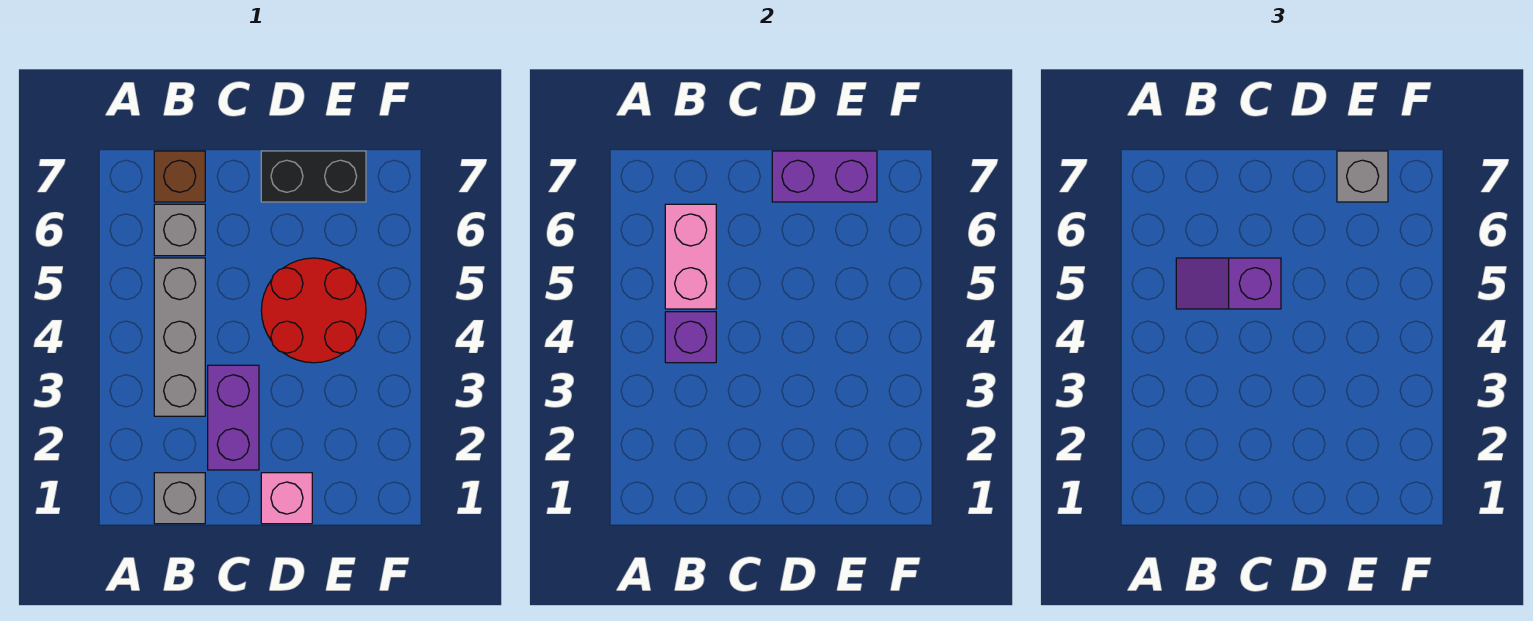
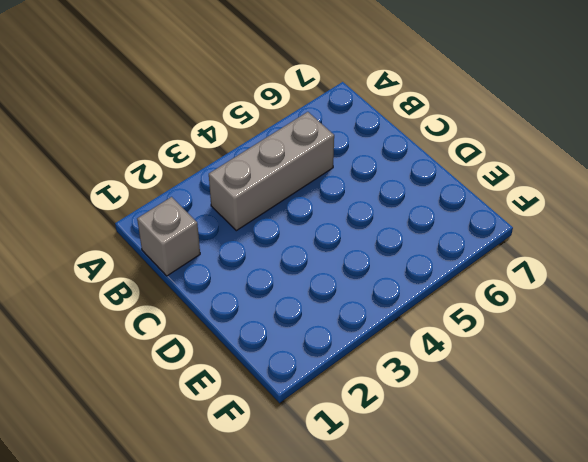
none -> grey 1x1 brick [154,204,205,256]
none -> brown 1x1 brick [154,151,205,202]
none -> purple 1x2 brick [208,365,259,470]

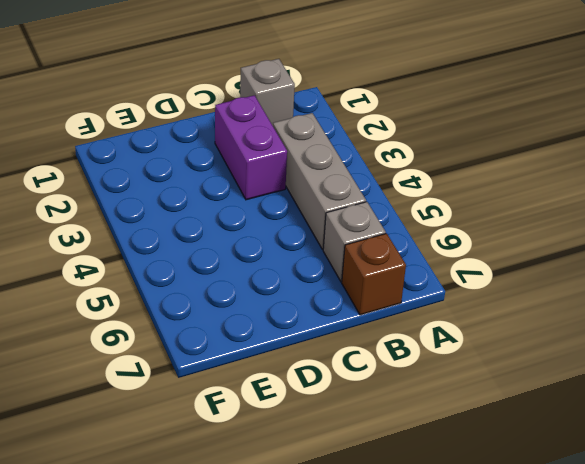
none -> pink 1x1 brick [261,473,312,524]
none -> red 2x2 round brick [261,258,366,363]
none -> black 1x2 brick [261,151,366,202]

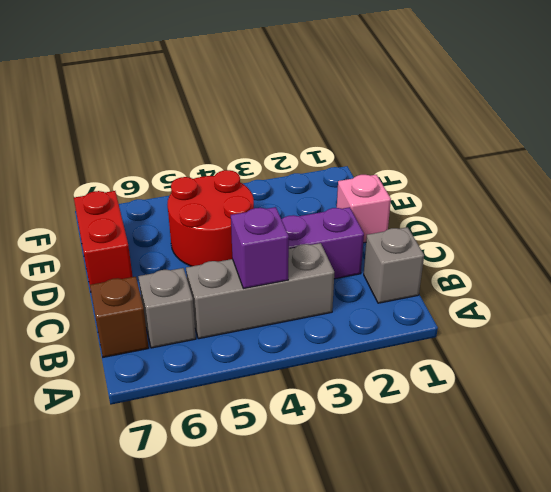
red 1x2 brick [74,191,133,290] -> black 1x2 brick [261,151,366,202]
none -> pink 1x2 brick [665,204,716,309]
none -> purple 1x2 brick [772,151,877,202]
none -> purple 1x2 slope [1176,258,1281,309]

